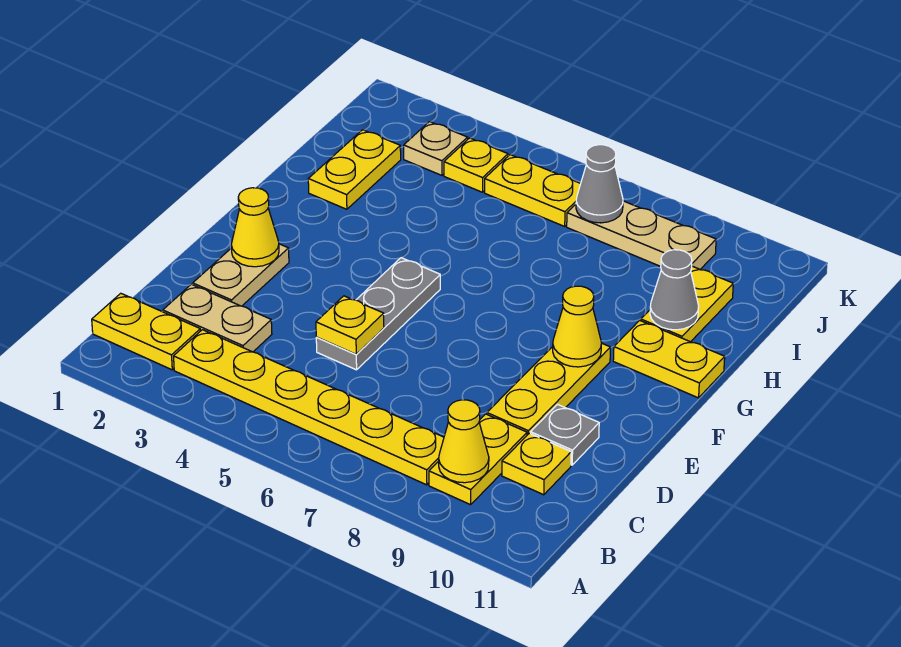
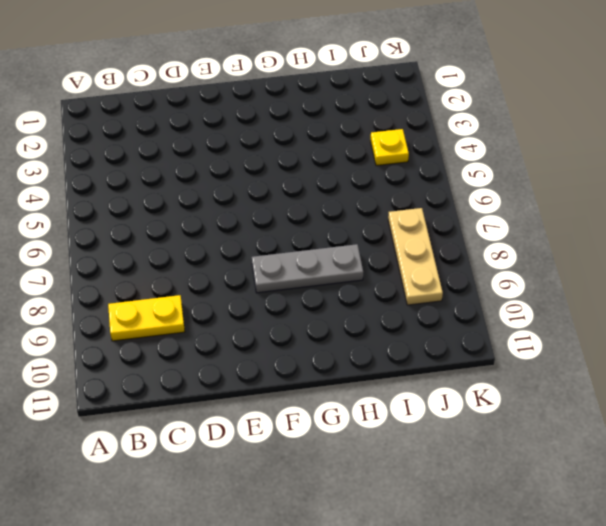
grey 1x3 plate [252,244,363,293] -> grey 1x3 plate moved to [316,258,440,370]
none -> yellow 1x2 plate [92,293,200,370]
none -> yellow 1x6 plate [174,330,444,485]
none -> tan 1x2 plate [163,284,272,352]

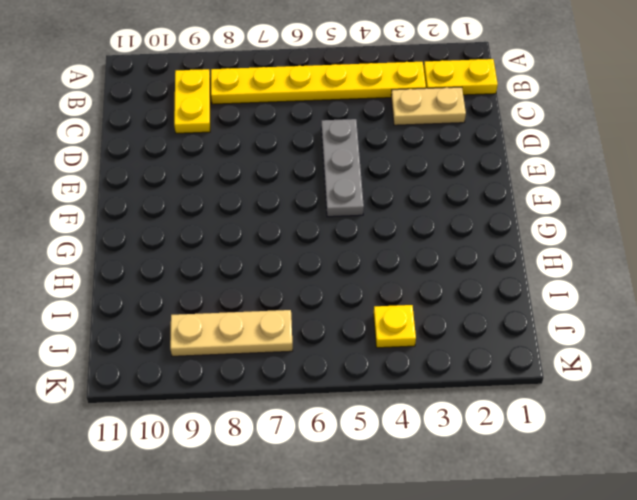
none -> yellow 1x1 plate [502,433,571,495]
none -> tan 1x2 plate [192,244,289,306]
none -> yellow 1x3 plate [487,343,611,435]

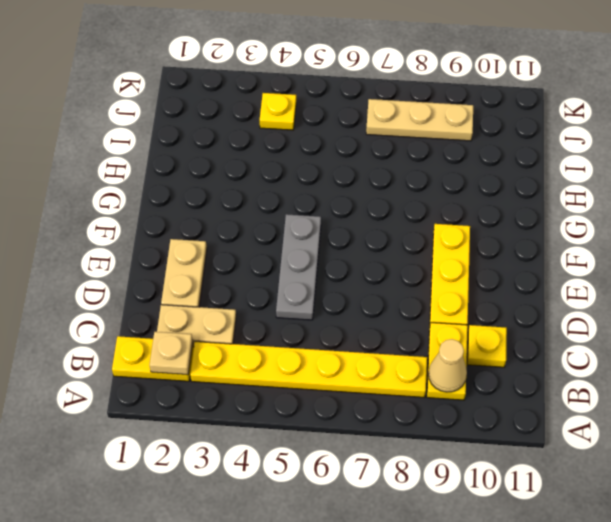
tan 1x1 plate [150,332,193,375] -> tan 1x1 plate moved to [404,122,468,175]
tan 1x1 cone [428,339,467,392] -> yellow 1x1 cone [439,400,489,483]
none -> grey 1x1 plate [531,404,599,465]
none -> yellow 1x2 plate [613,320,725,398]
none -> yellow 1x2 plate [308,130,401,209]

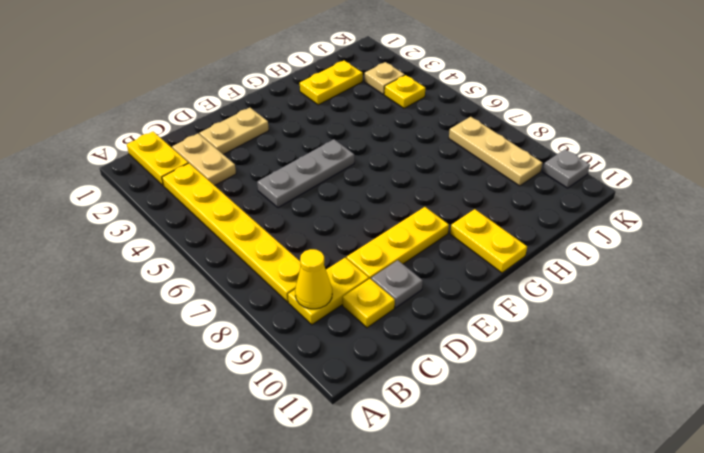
grey 1x1 plate [543,149,590,188] -> none
none -> yellow 1x2 plate [641,266,733,342]
none -> yellow 1x2 plate [485,155,581,226]
none -> yellow 1x1 plate [316,296,384,354]

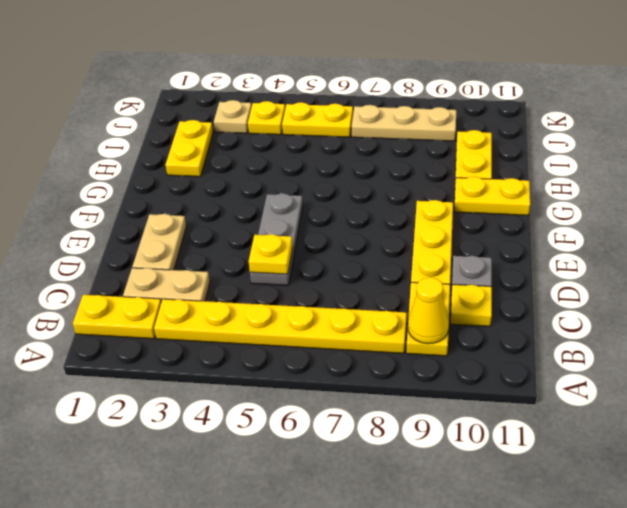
none -> yellow 1x1 cone [231,188,279,267]
none -> yellow 1x1 cone [553,286,601,367]
none -> grey 1x1 cone [650,250,699,330]

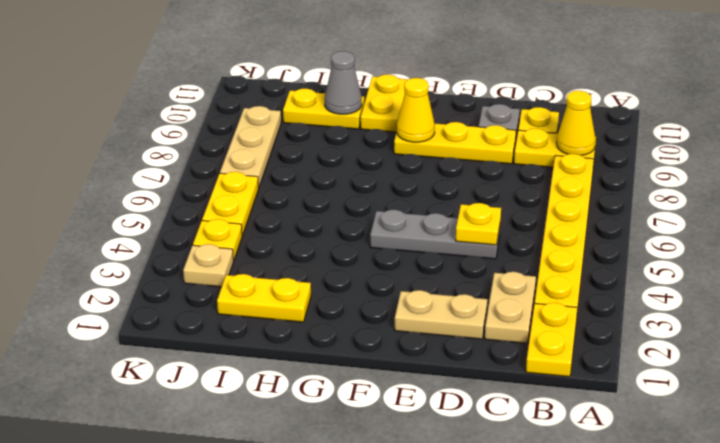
none -> yellow 1x1 cone [231,188,279,267]
none -> grey 1x1 cone [576,145,623,223]

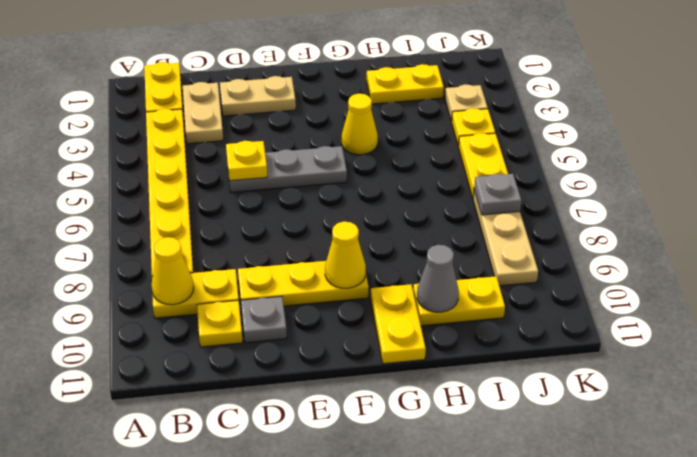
yellow 1x1 cone [342,94,378,155] -> yellow 1x1 cone moved to [231,188,279,267]
grey 1x1 plate [474,174,521,215] -> grey 1x1 cone [576,145,623,223]

